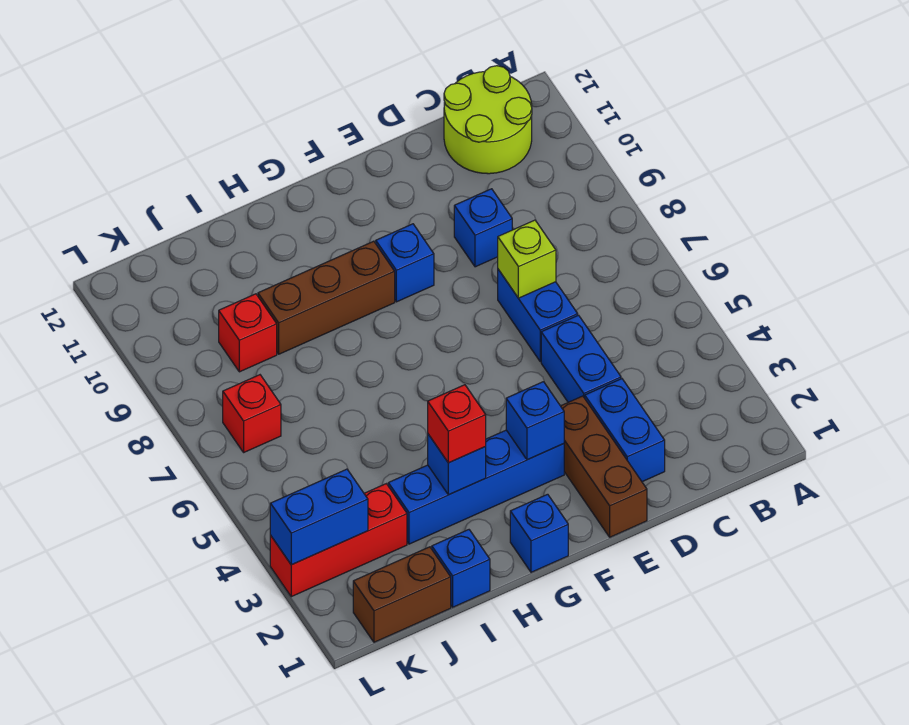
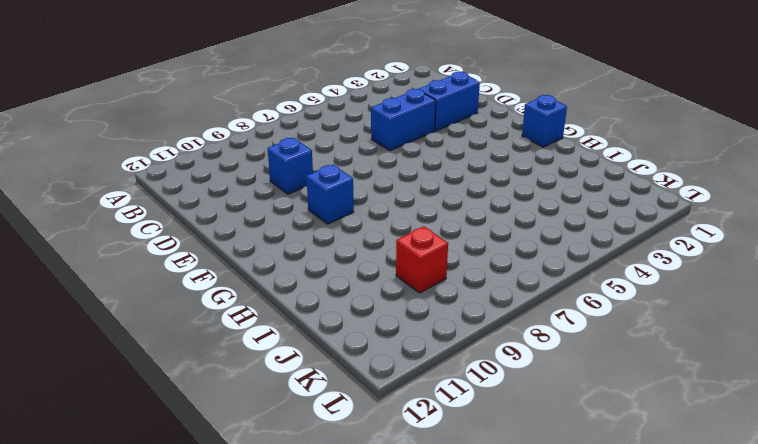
none -> lime 2x2 round brick [444,66,532,174]
none -> blue 1x2 brick [498,269,578,362]
none -> brown 1x3 brick [561,396,647,537]

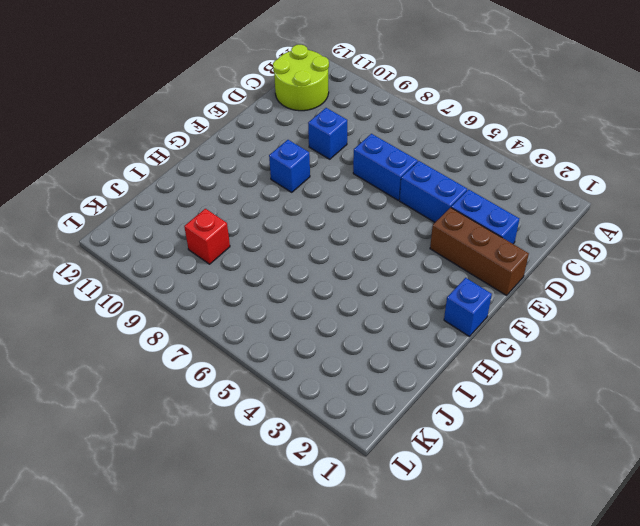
none -> blue 1x4 brick [388,430,564,544]
none -> brown 1x3 brick [258,241,395,354]
none -> blue 1x1 brick [432,530,490,607]

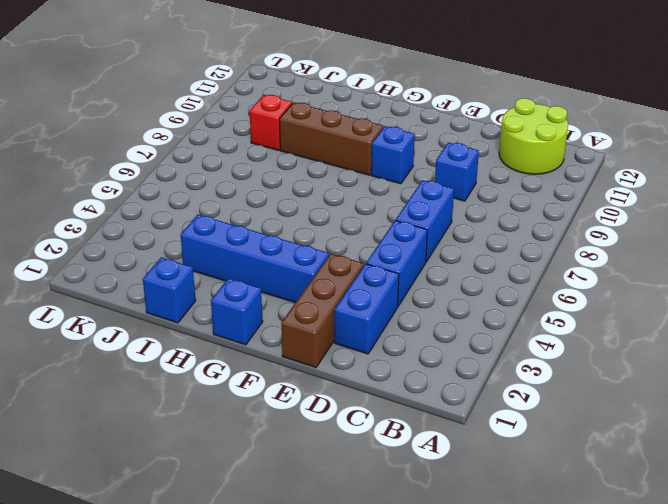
none -> brown 1x2 brick [353,547,451,642]
none -> red 1x3 brick [270,484,407,597]
none -> red 1x1 brick [223,375,281,452]

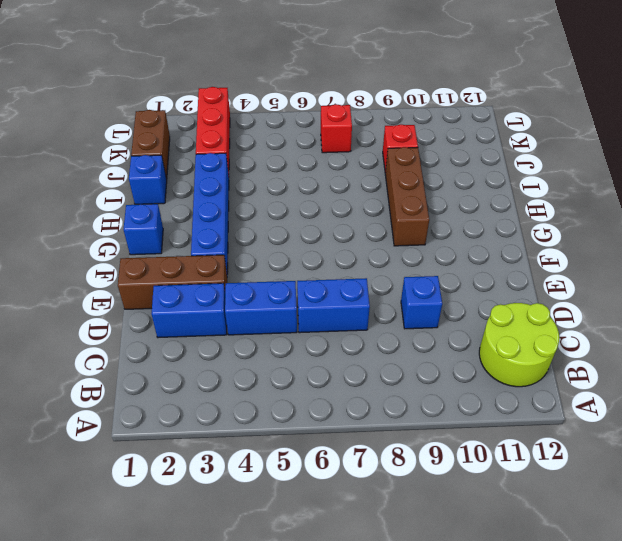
none -> blue 1x1 brick [376,224,434,302]
none -> lime 1x1 brick [498,220,556,298]
none -> blue 1x1 brick [506,382,564,460]

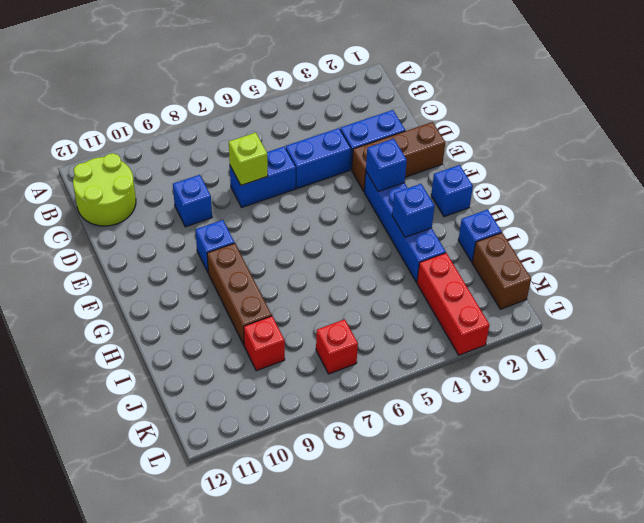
none -> blue 1x2 brick [270,469,368,565]
none -> red 1x1 brick [428,385,486,463]

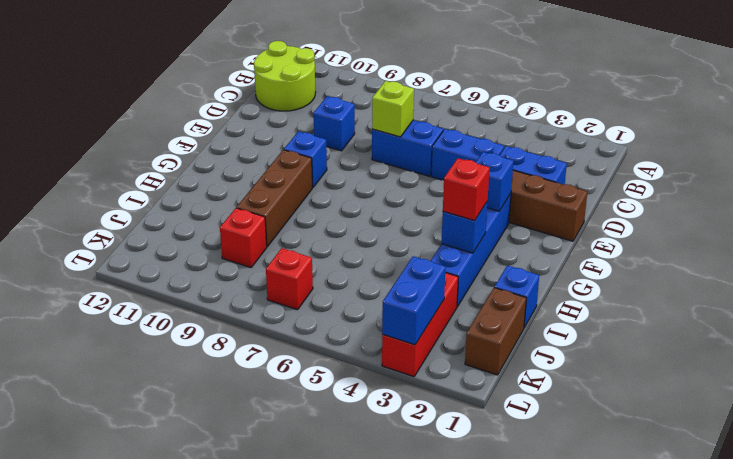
none -> blue 1x1 brick [510,494,568,572]

